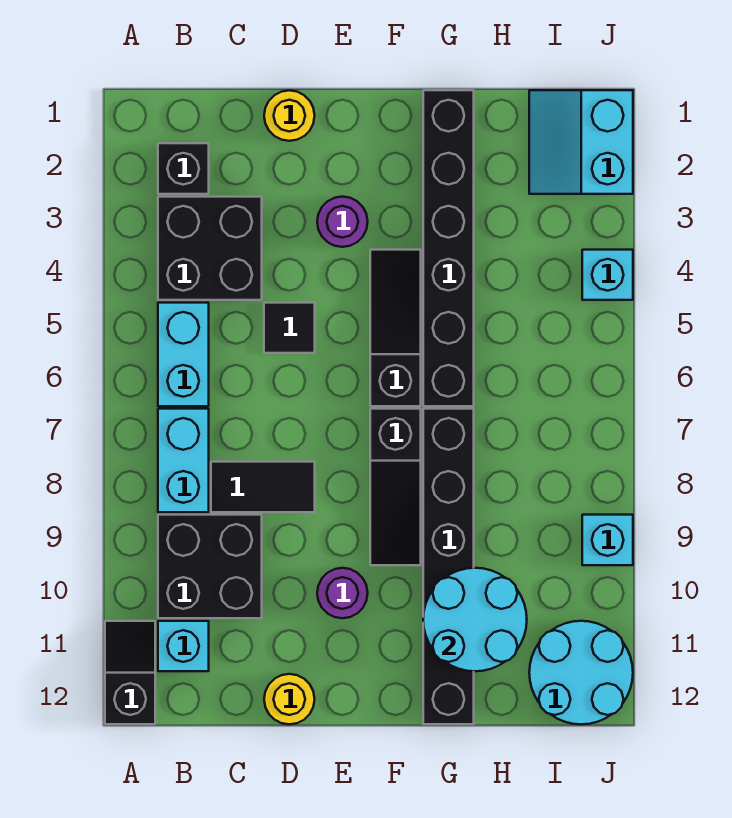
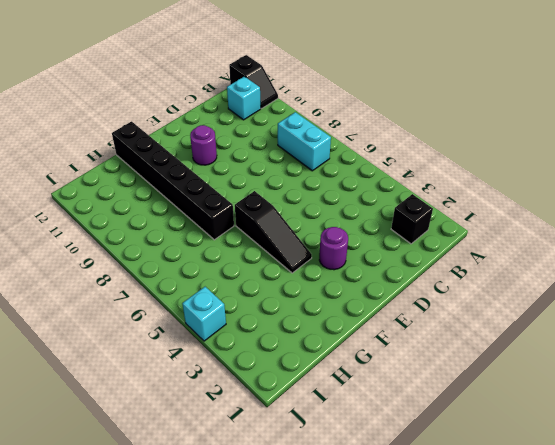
none -> black 2x2 brick [158,197,262,300]
none -> cyan 1x2 brick [158,303,209,406]
none -> black 2x2 brick [158,515,262,618]

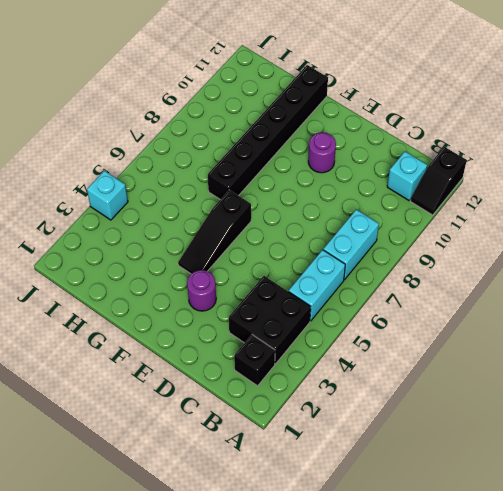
none -> black 2x2 brick [158,515,262,618]
none -> black 1x2 tile [211,462,315,512]
none -> yellow 1x1 round brick [264,90,315,141]

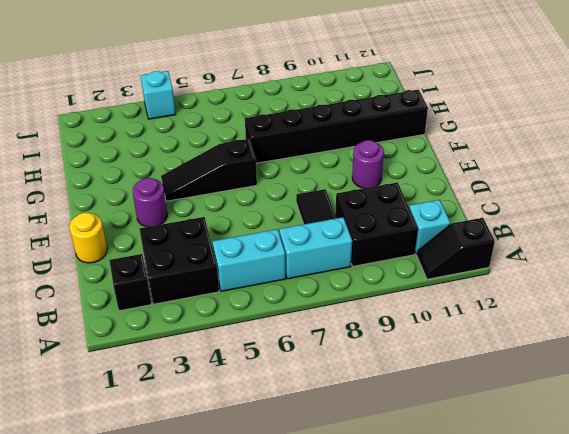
none -> black 1x1 tile [264,303,315,353]
none -> yellow 1x1 round brick [264,674,315,724]
none -> black 1x3 slope [370,409,421,565]

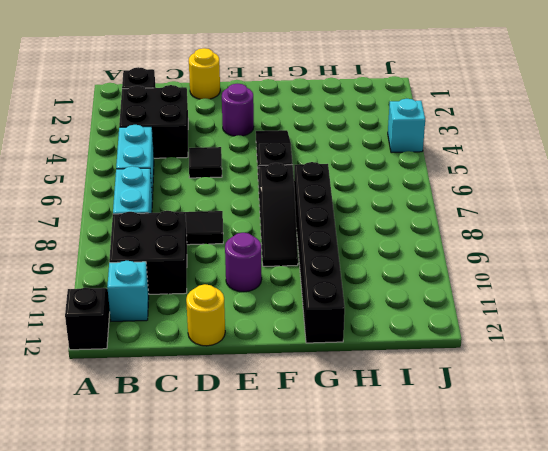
none -> black 1x6 brick [423,90,474,406]
none -> cyan 2x2 slope [529,90,633,194]
none -> cyan 2x2 round brick [529,621,633,724]

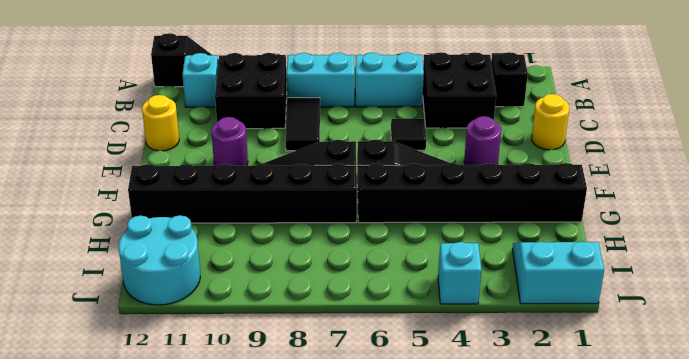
none -> cyan 1x1 brick [582,515,633,565]
none -> cyan 2x2 round brick [423,568,527,671]

